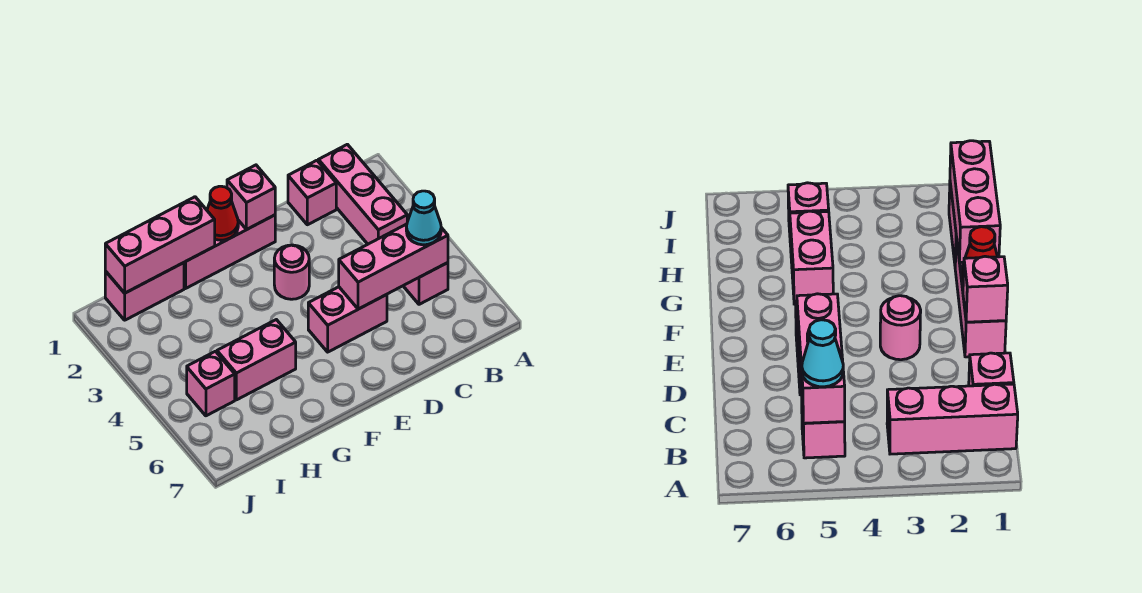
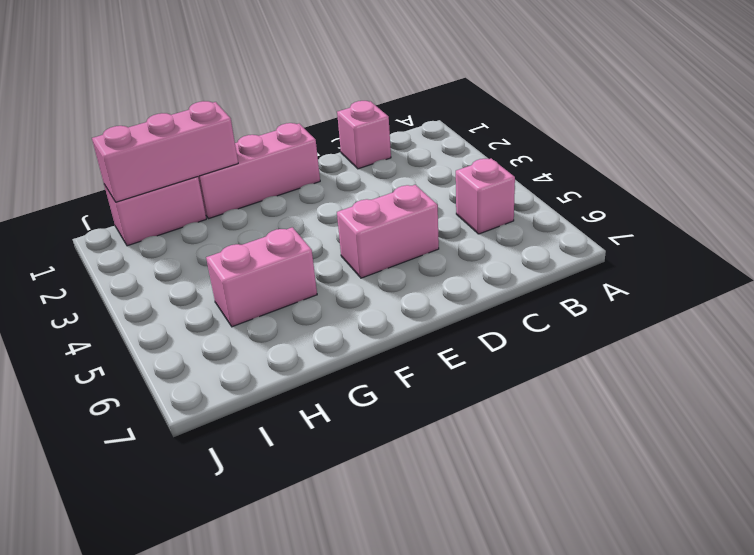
none -> pink 1x3 brick [318,144,407,244]
none -> pink 1x1 round brick [274,245,309,299]
none -> pink 1x1 brick [187,351,235,416]

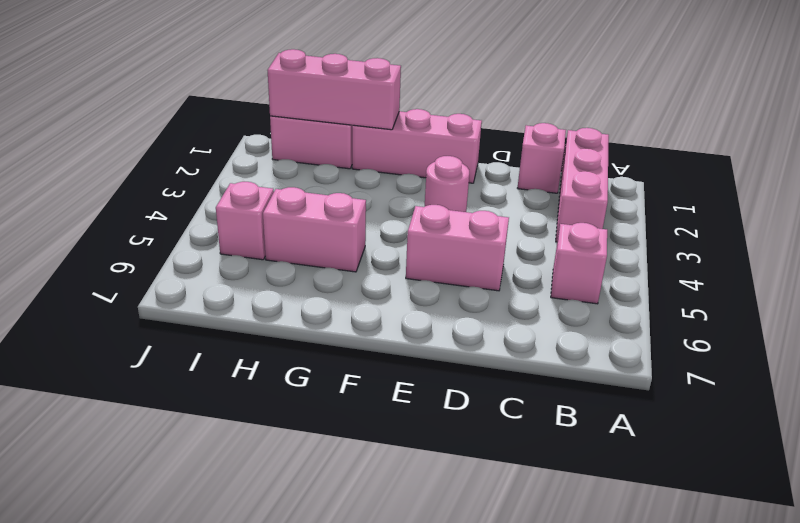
none -> pink 1x3 brick [339,224,448,309]
none -> pink 1x1 brick [227,165,275,229]
none -> red 1x1 cone [207,186,238,240]

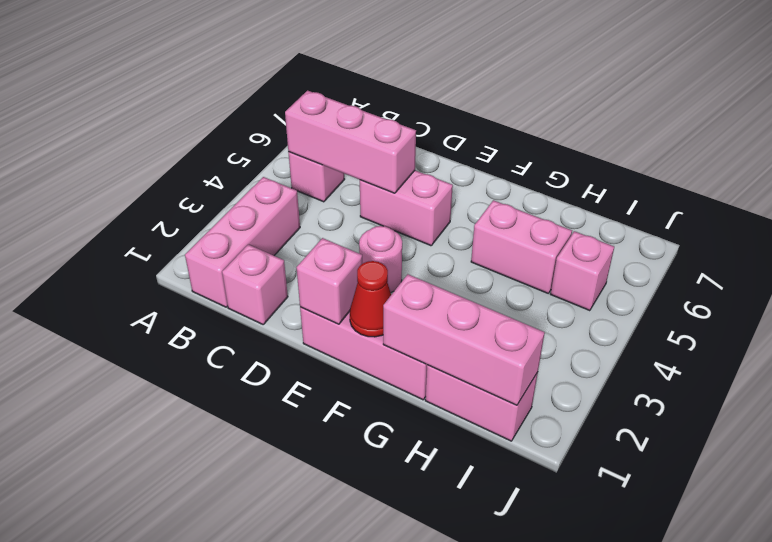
none -> cyan 1x1 cone [406,191,441,245]

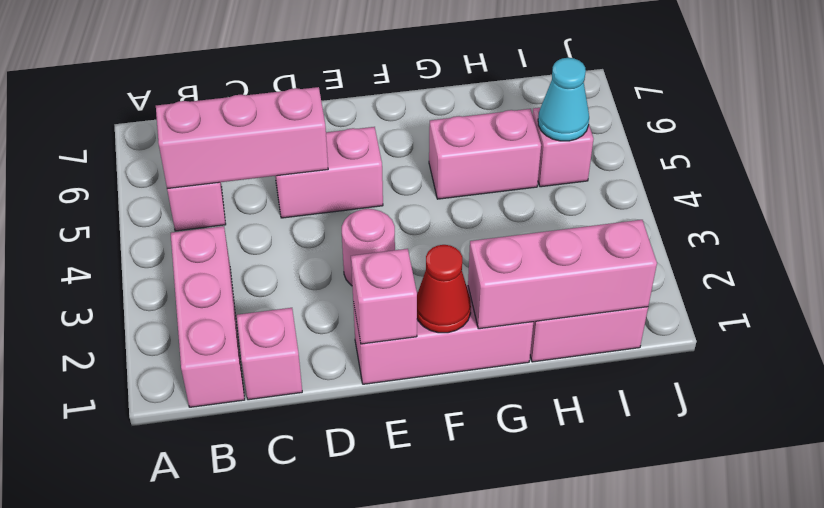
cyan 1x1 cone [538,58,589,141] -> cyan 1x1 cone moved to [406,191,441,245]

